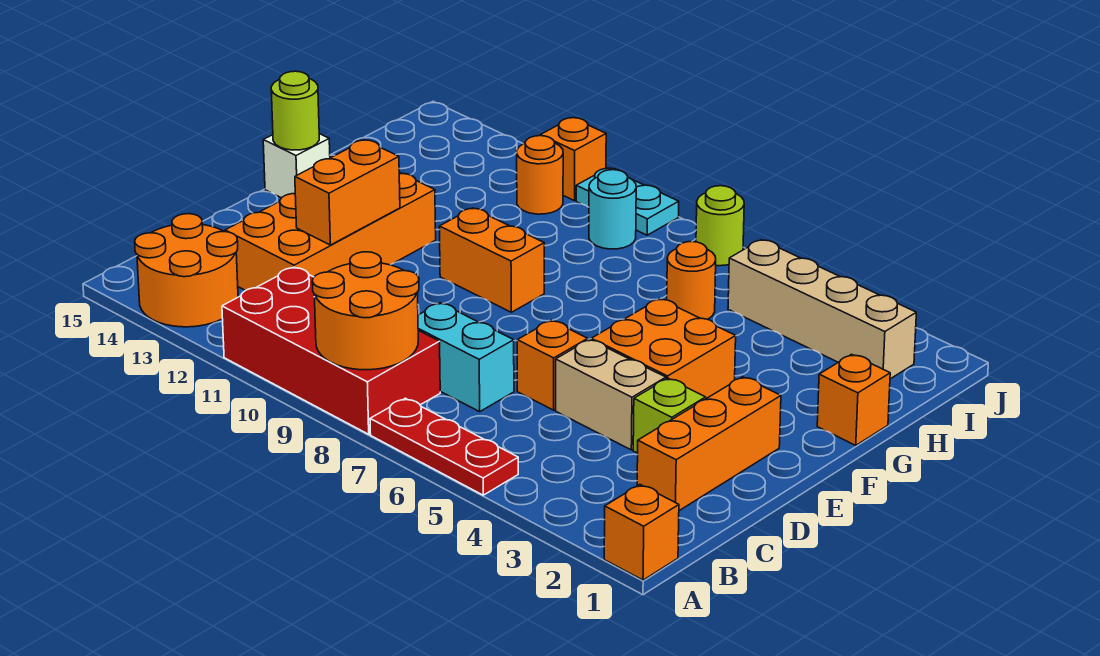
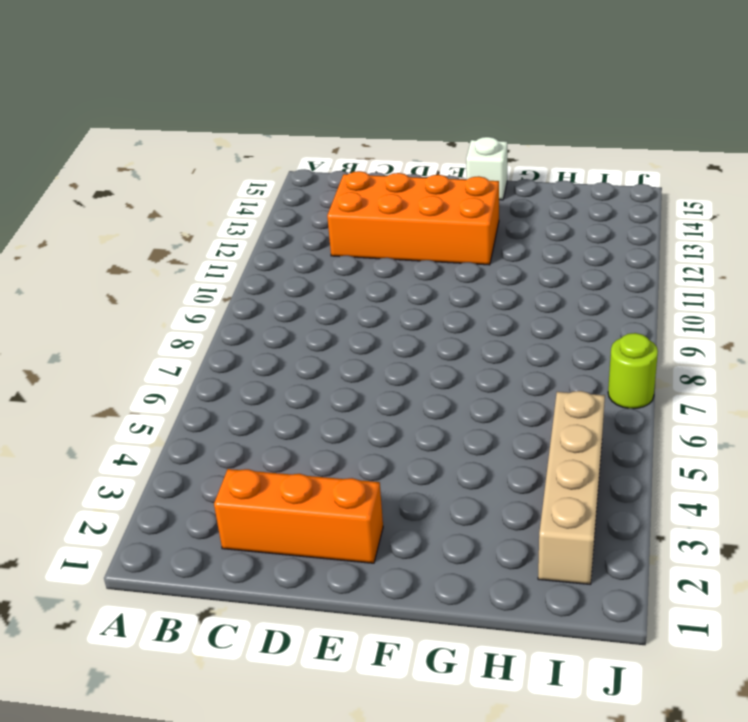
none -> orange 1x1 brick [604,485,679,580]
none -> red 1x3 plate [370,398,518,495]
none -> red 2x4 brick [222,267,440,434]

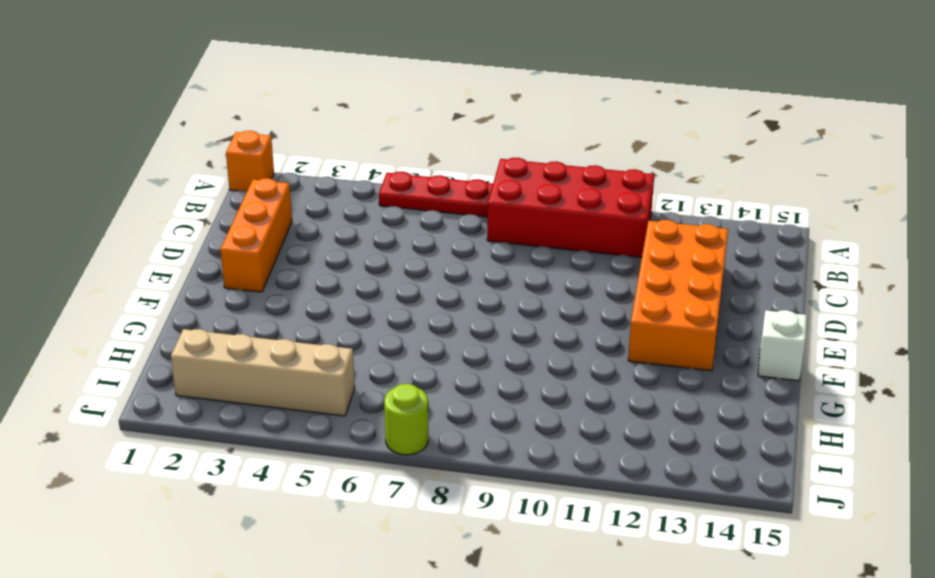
none -> orange 2x2 round brick [135,214,238,327]
none -> cyan 1x2 brick [418,303,514,412]
none -> lime 1x1 brick [633,378,706,453]

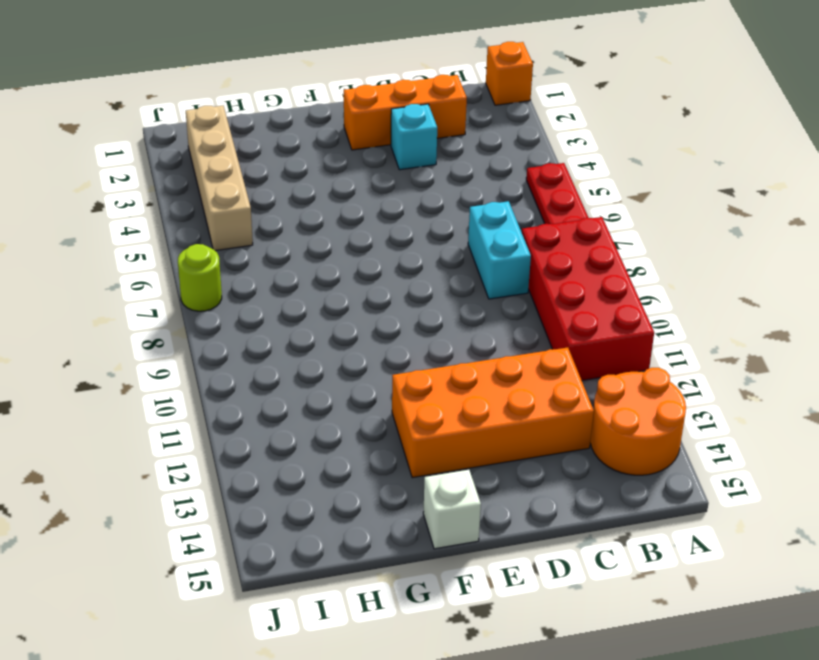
cyan 1x1 brick [391,104,437,170] -> lime 1x1 brick [633,378,706,453]
none -> tan 1x2 brick [556,339,666,450]
none -> orange 1x1 brick [517,320,588,410]
none -> orange 2x2 brick [591,299,736,399]

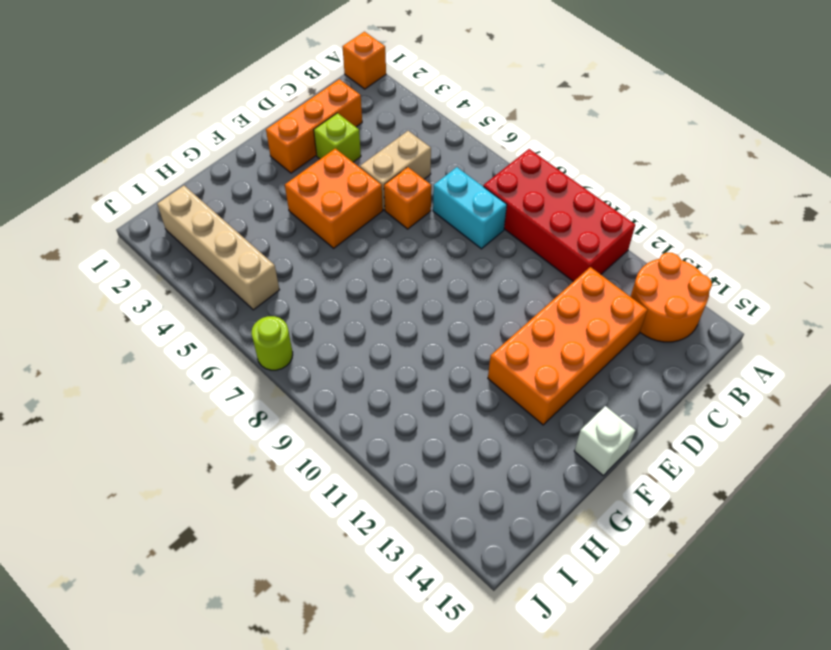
tan 1x2 brick [360,131,431,210] -> tan 1x2 brick turned to [556,339,666,450]
none -> red 1x3 plate [370,398,518,495]
none -> orange 1x2 brick [439,208,544,312]
none -> orange 1x1 brick [817,354,890,445]

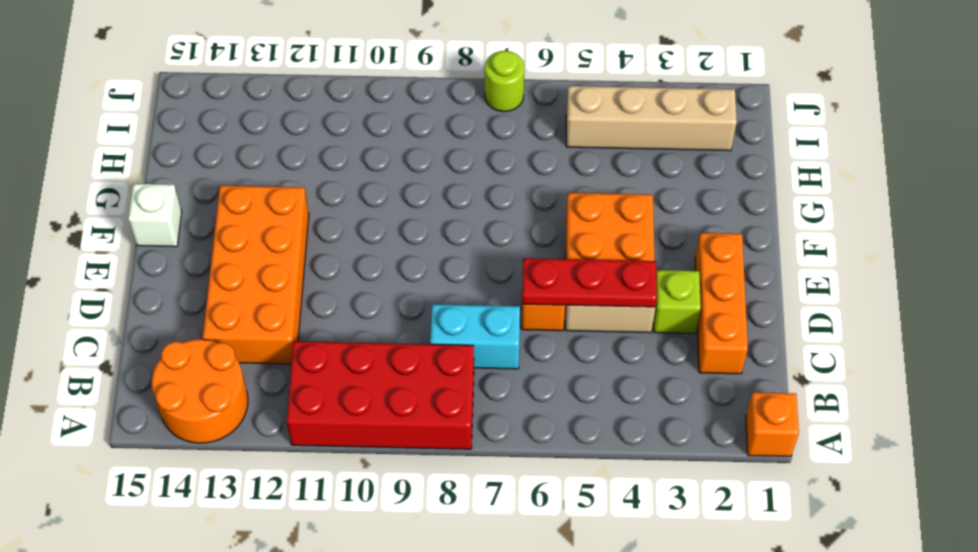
red 1x3 plate [522,258,657,307] -> red 1x3 plate moved to [370,398,518,495]
none -> orange 1x2 brick [439,208,544,312]
none -> orange 1x1 brick [817,354,890,445]
none -> orange 1x1 round brick [667,242,716,319]

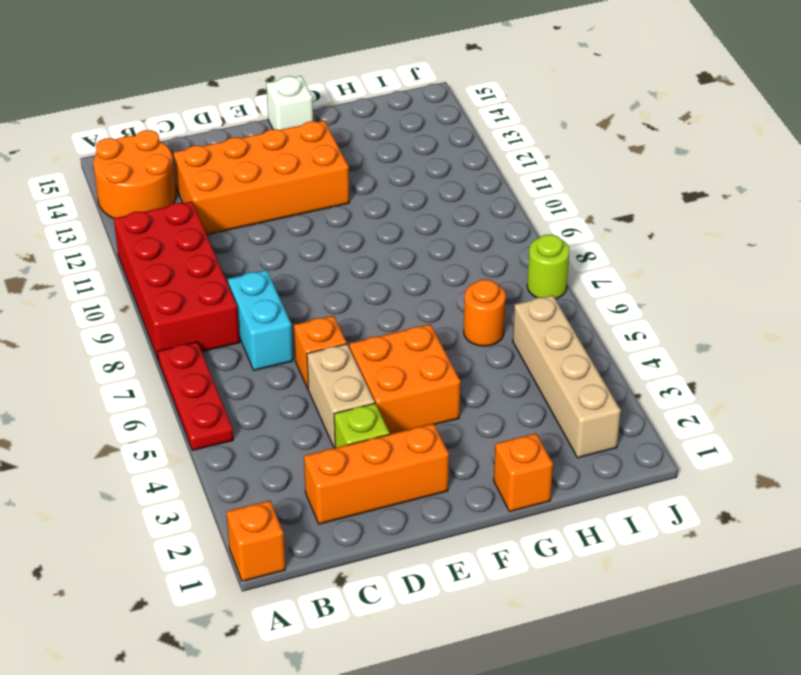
none -> orange 1x2 brick [439,208,544,312]
none -> cyan 1x1 round brick [589,170,636,249]
none -> orange 1x1 round brick [517,136,563,214]

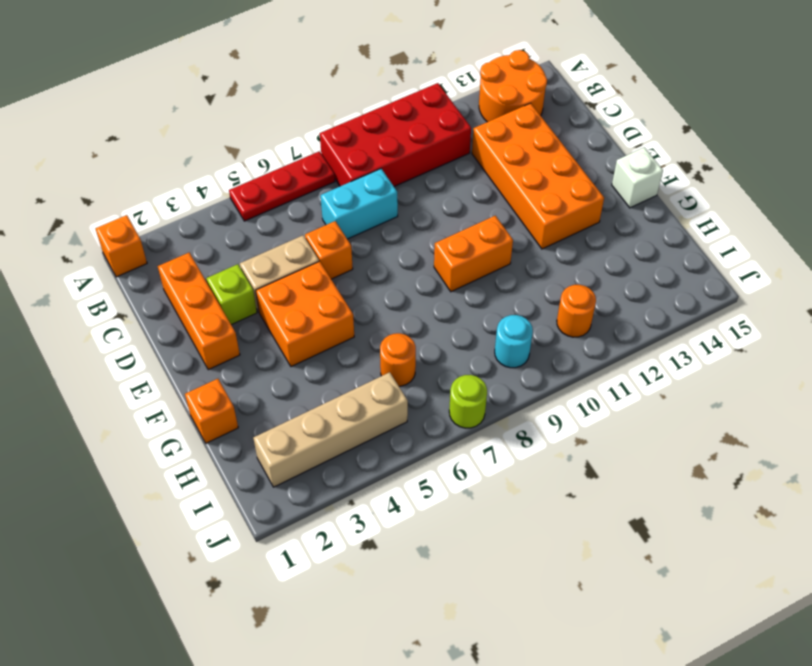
none -> cyan 1x2 plate [576,168,679,235]
none -> orange 1x1 brick [540,118,606,201]
none -> orange 2x2 round brick [312,252,419,370]

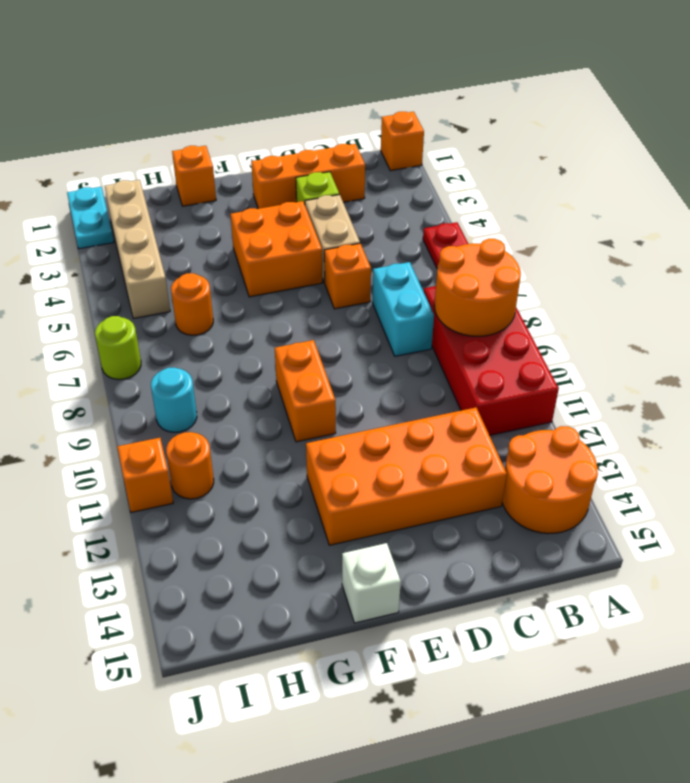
cyan 1x2 plate [67,187,114,249] -> cyan 1x2 plate moved to [576,168,679,235]
none -> orange 1x2 brick [295,140,400,245]
none -> lime 1x1 round brick [271,71,319,150]

